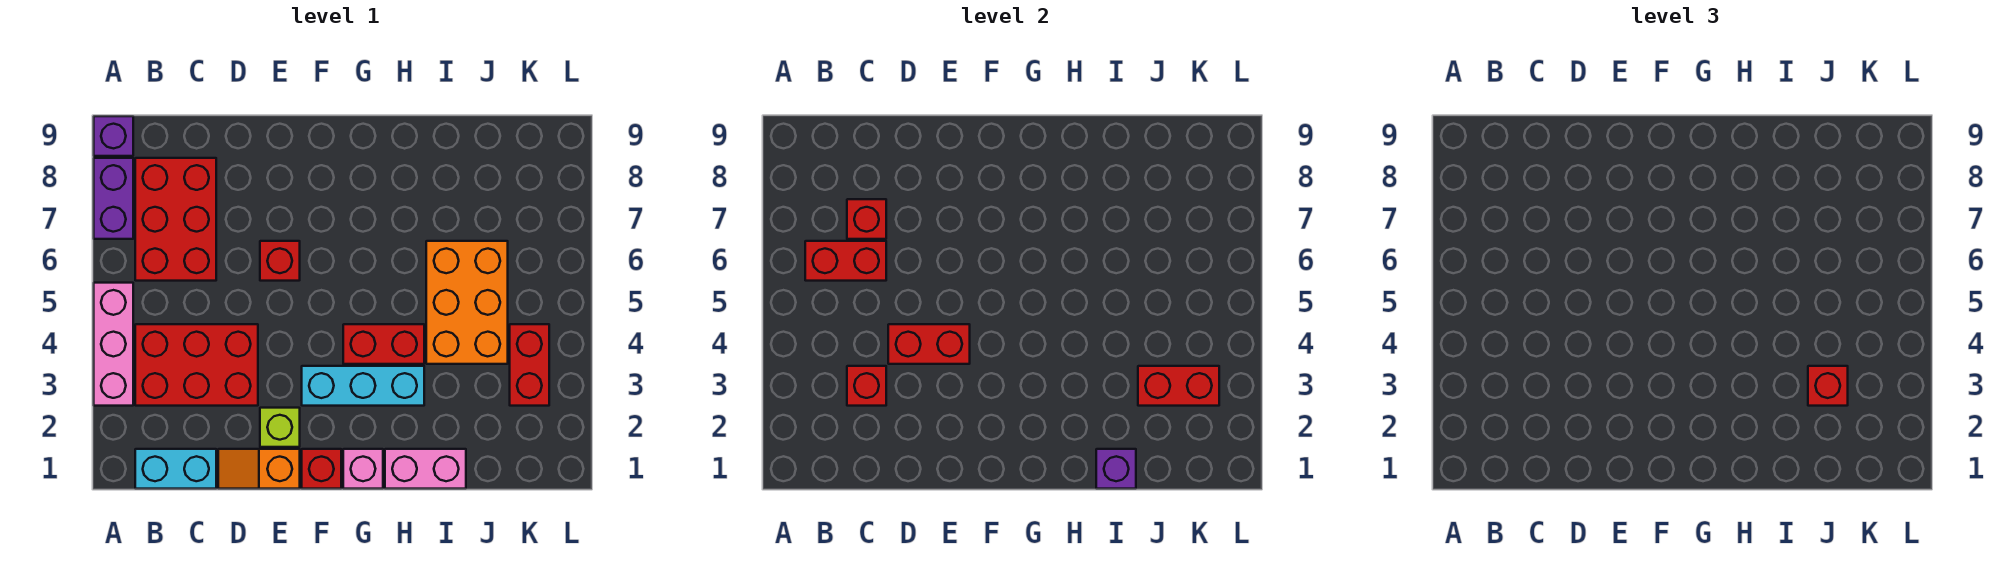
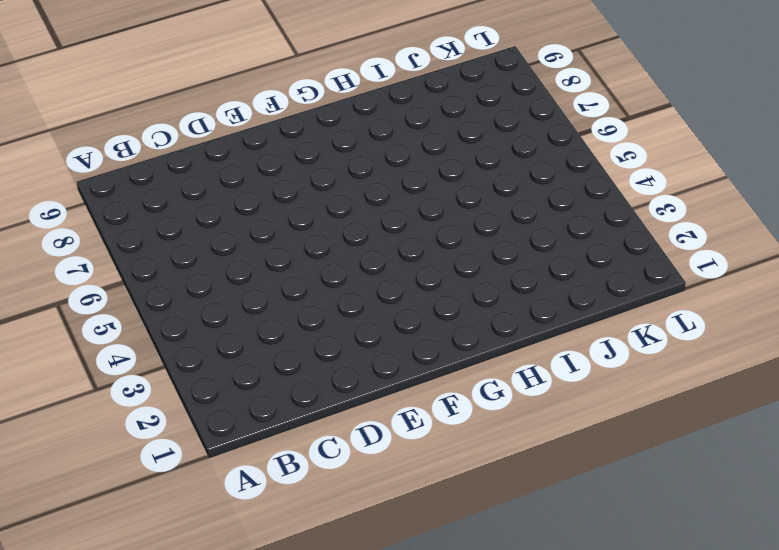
none -> pink 1x3 brick [94,283,133,406]
none -> purple 1x2 brick [94,158,133,239]
none -> purple 1x1 brick [94,116,133,156]

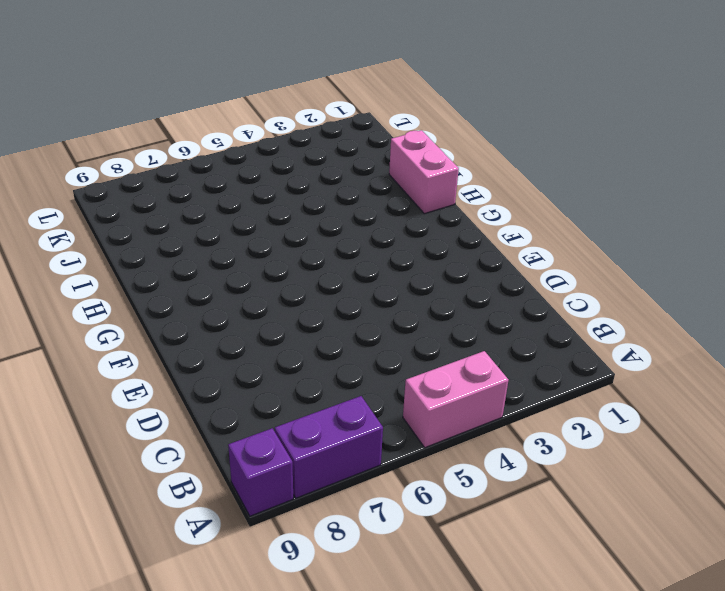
pink 1x2 brick [403,351,509,448] -> pink 1x3 brick [94,283,133,406]
none -> cyan 1x2 brick [135,449,216,489]
none -> red 2x3 brick [135,324,258,406]
none -> red 2x3 brick [135,158,216,281]

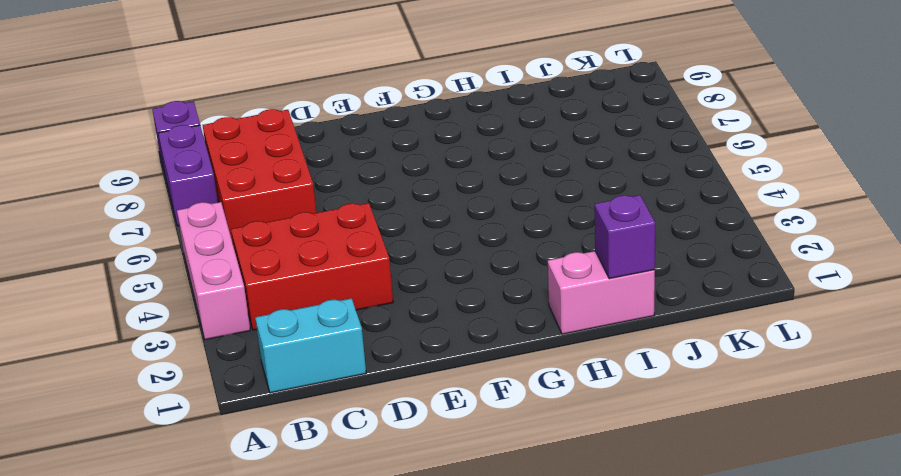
none -> orange 1x2 slope [218,449,300,489]
none -> lime 1x1 brick [260,408,300,447]
none -> red 1x1 brick [260,241,300,281]

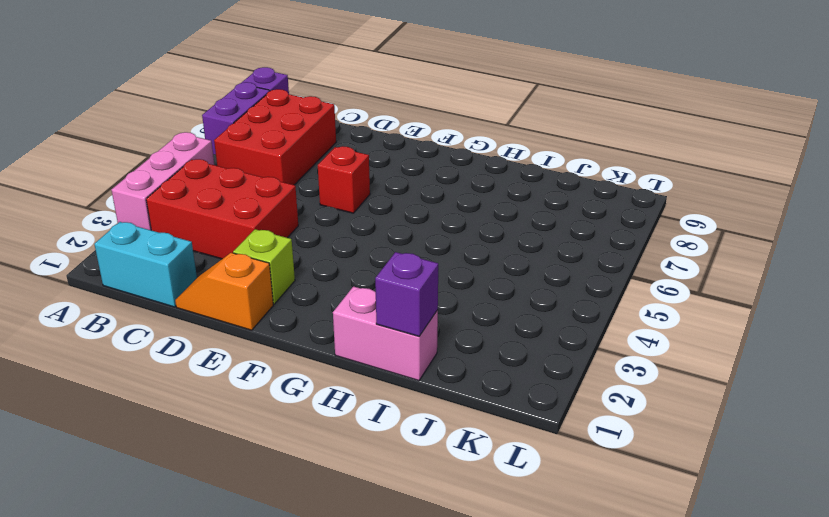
none -> red 1x1 brick [302,449,341,489]
none -> cyan 1x3 brick [302,366,424,406]
none -> pink 1x1 brick [343,449,383,489]

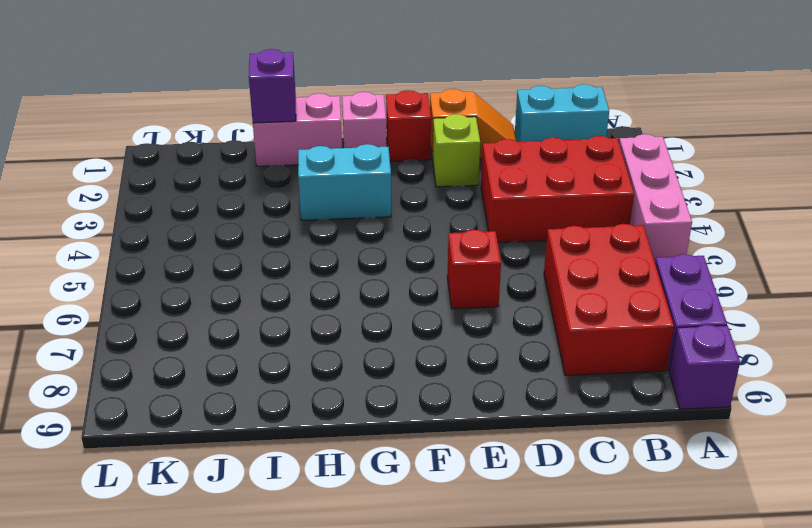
cyan 1x2 brick [298,144,391,220] -> cyan 1x3 brick [302,366,424,406]
none -> red 1x2 brick [343,324,424,364]
none -> orange 2x3 brick [426,241,508,364]
none -> red 1x2 brick [510,324,549,406]

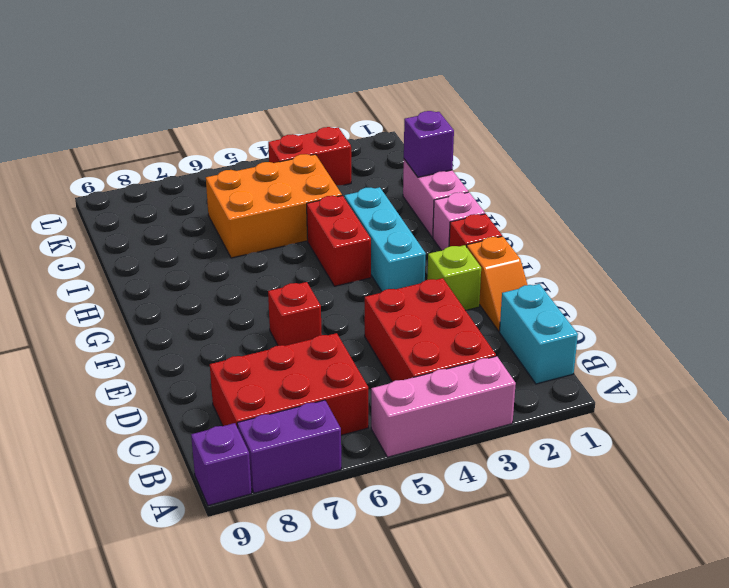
none -> red 1x2 brick [805,241,886,281]
none -> red 1x1 brick [847,366,886,406]
none -> red 1x1 brick [847,199,886,239]

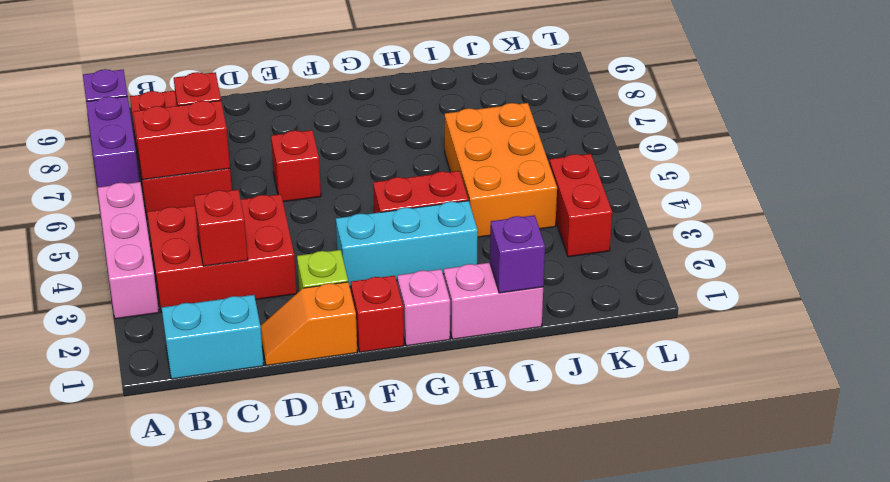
none -> red 1x2 brick [888,324,970,364]
none -> red 1x2 brick [1138,366,1219,406]
none -> red 1x1 brick [1808,366,1848,406]

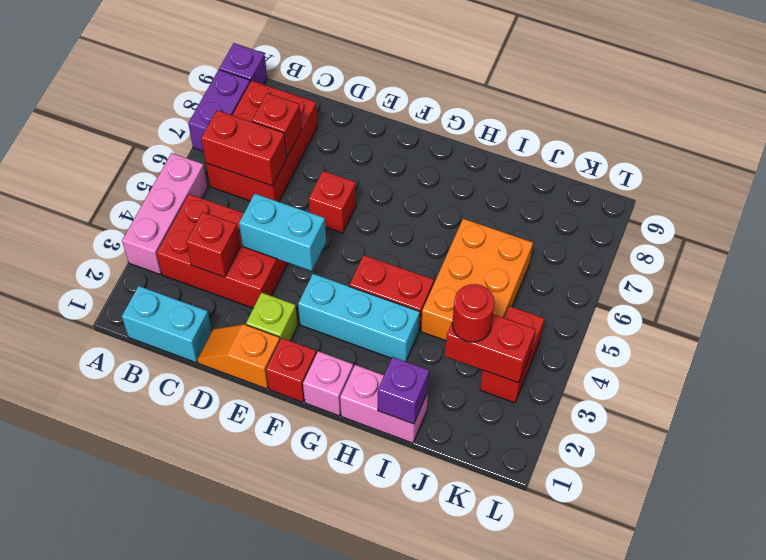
cyan 1x2 brick [239,194,326,271] -> red 1x2 brick [888,324,970,364]
red 1x1 round brick [452,284,495,342] -> red 1x1 brick [1808,366,1848,406]

